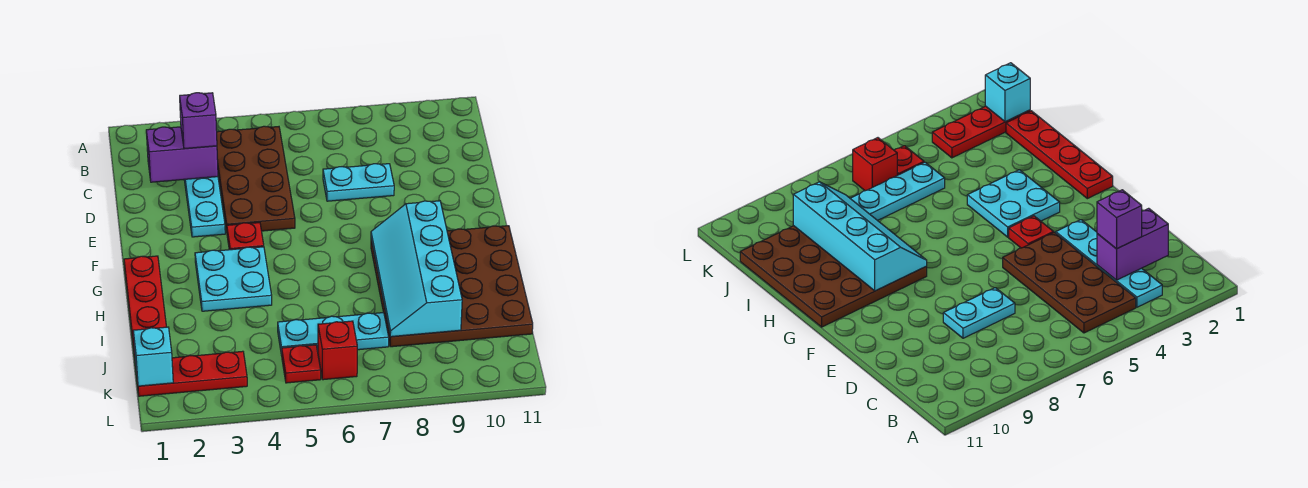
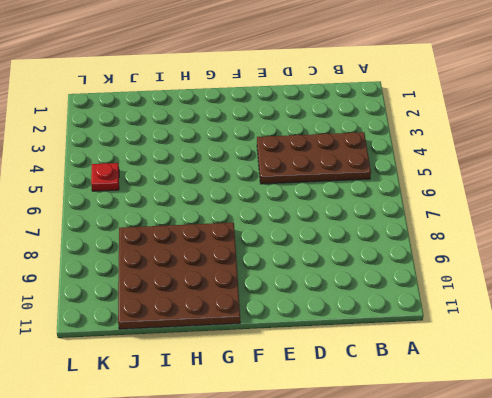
none -> cyan 1x4 plate [184,177,225,237]
none -> cyan 1x2 plate [323,164,394,201]
none -> red 1x1 plate [227,223,264,250]

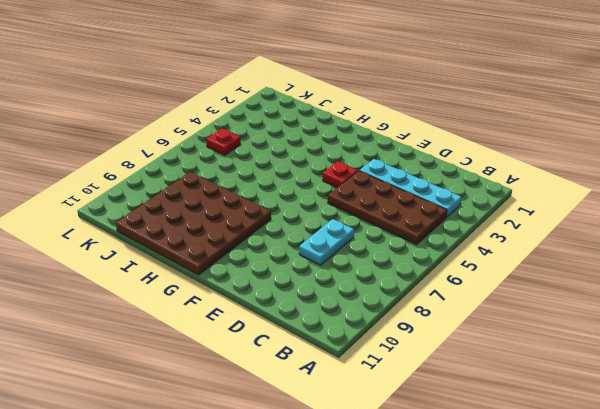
none -> red 1x4 plate [124,256,166,367]
none -> cyan 2x2 plate [195,247,272,311]
none -> cyan 1x3 plate [278,313,389,355]

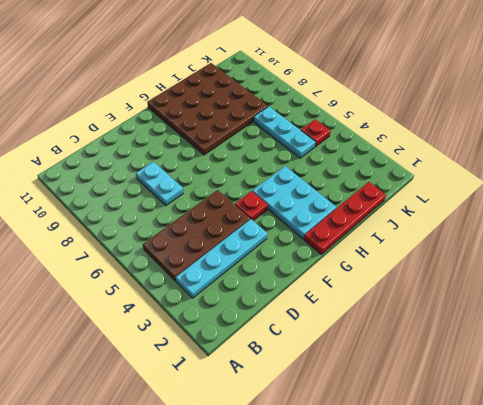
cyan 2x3 plate [252,166,336,239] -> cyan 2x2 plate [195,247,272,311]
none -> red 1x3 plate [135,351,247,396]
none -> red 1x1 brick [318,321,357,380]
none -> purple 1x2 brick [146,127,218,182]

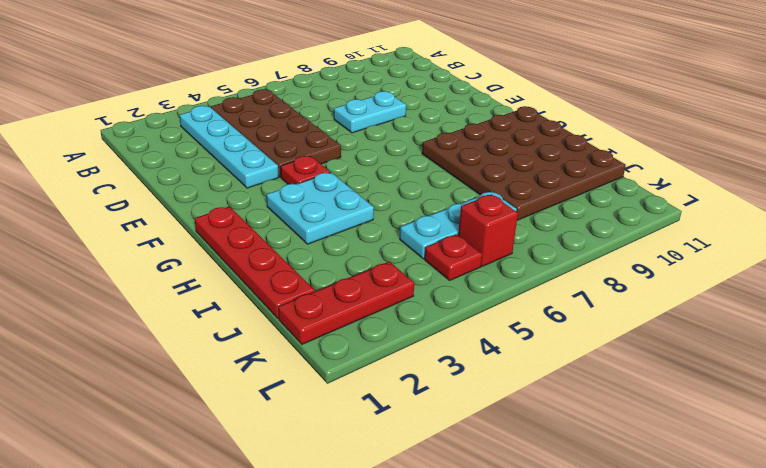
none -> purple 1x2 brick [146,127,218,182]
none -> cyan 2x4 slope [371,201,462,337]
none -> cyan 1x1 brick [133,327,173,386]

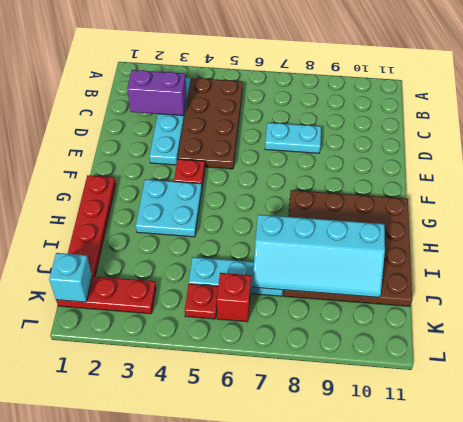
cyan 2x4 slope [252,215,385,297] -> cyan 2x4 slope turned to [371,201,462,337]
none -> purple 1x1 brick [180,93,217,149]

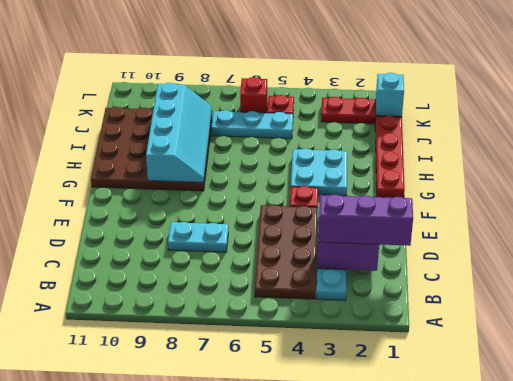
purple 1x3 brick [318,195,413,246] -> purple 1x1 brick [180,93,217,149]

